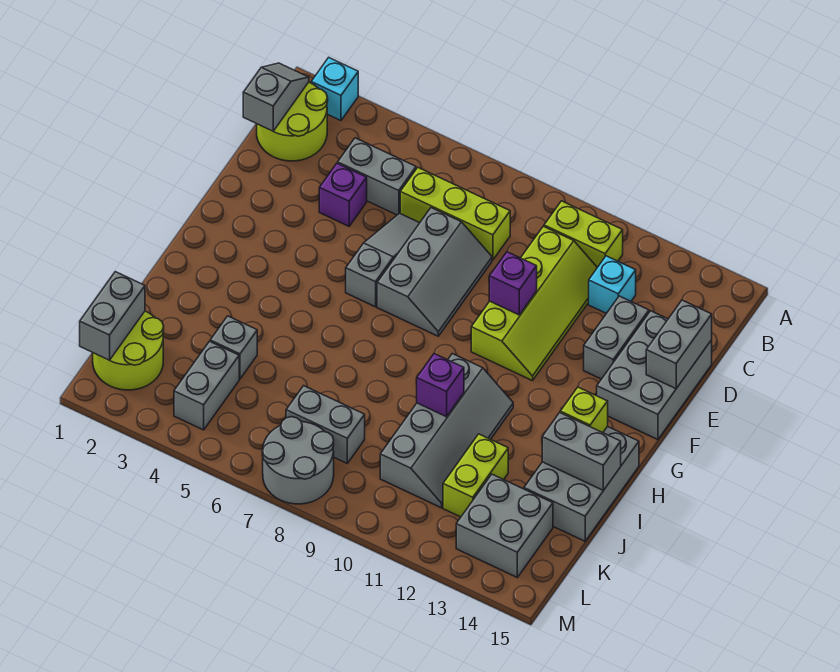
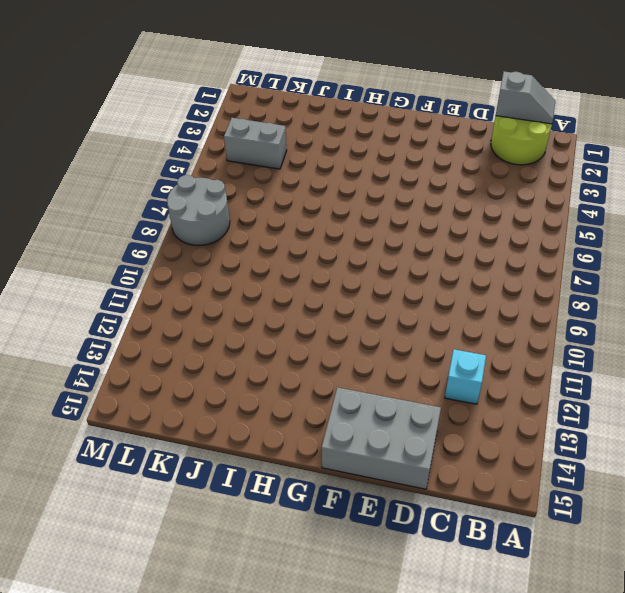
none -> cyan 1x1 brick [311,58,358,121]
none -> lime 1x2 brick [544,201,623,267]
none -> grey 1x2 brick [338,138,416,215]

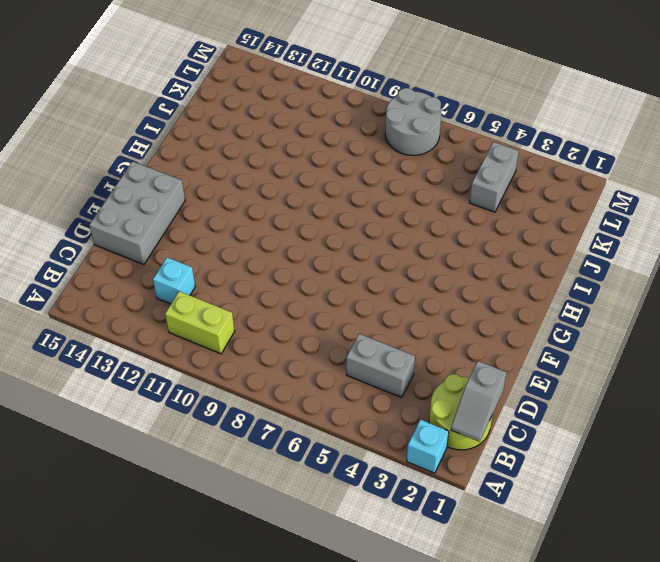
none -> lime 1x3 brick [400,168,510,260]
none -> lime 2x4 slope [471,226,597,381]
none -> purple 1x1 brick [319,163,367,226]

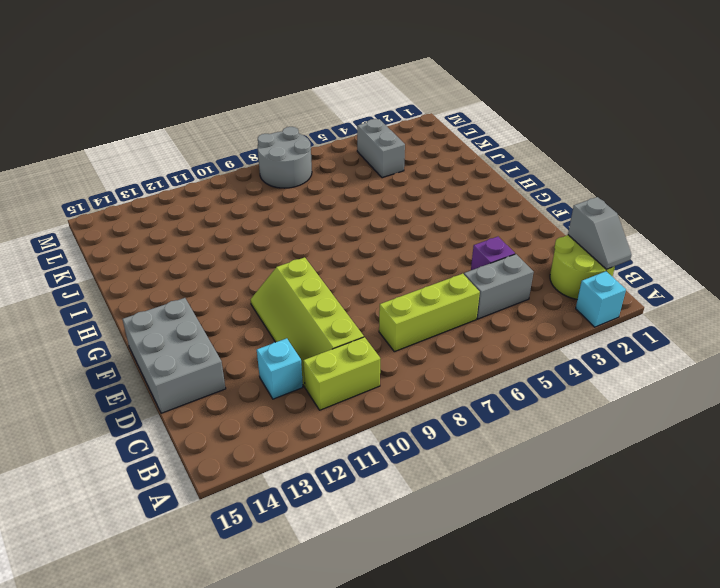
none -> grey 1x3 slope [346,213,419,307]
none -> grey 2x3 slope [377,208,492,336]
none -> grey 1x2 brick [584,296,649,379]

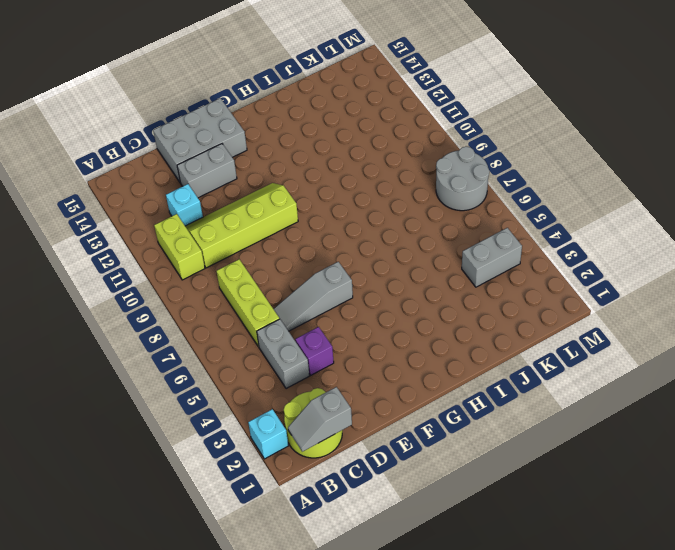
none -> grey 2x3 slope [377,208,492,336]
none -> grey 2x4 slope [380,354,513,508]
none -> grey 2x3 brick [524,426,639,541]

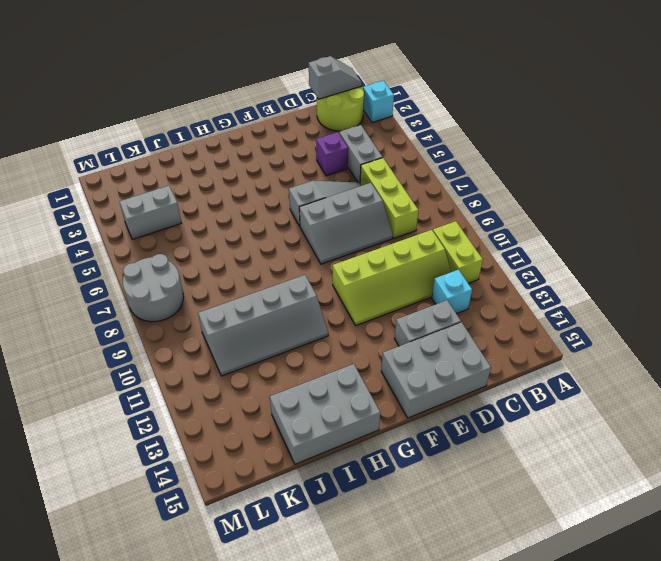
none -> grey 1x1 brick [210,316,257,379]
none -> lime 1x2 brick [443,434,508,517]
none -> lime 2x2 round brick [93,311,164,390]

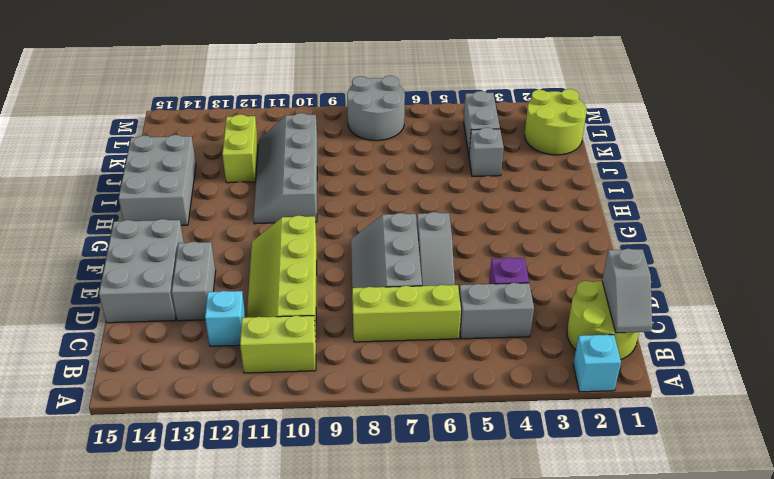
none -> grey 1x2 brick [286,386,365,463]
none -> grey 2x2 brick [456,474,553,577]
none -> grey 1x2 brick [646,300,712,389]

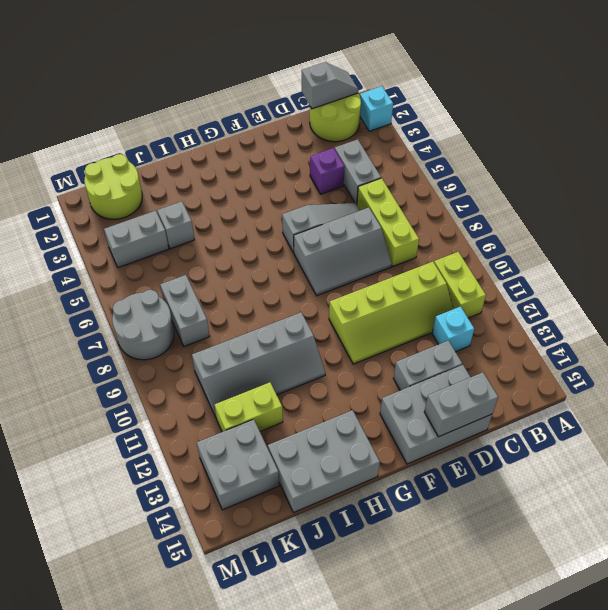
none -> purple 1x1 brick [489,252,537,315]
none -> lime 1x1 brick [560,387,608,433]
none -> purple 1x1 brick [416,354,464,417]

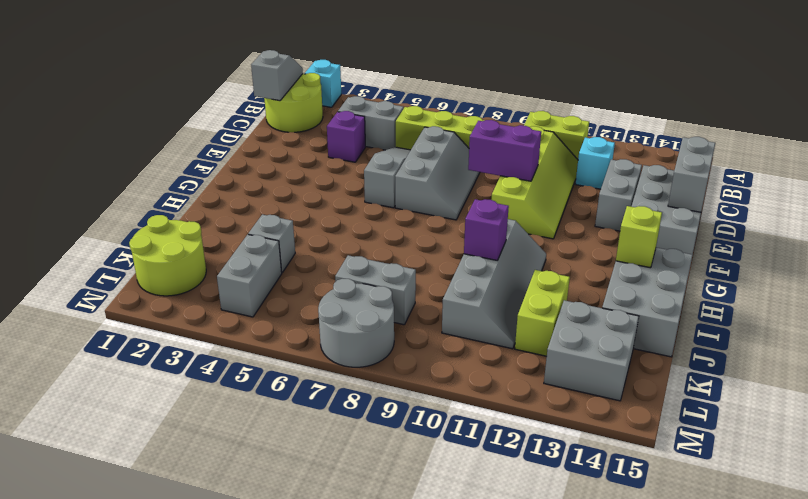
purple 1x2 brick [468,120,541,181] -> purple 1x1 brick [489,252,537,315]
none -> grey 1x2 brick [542,413,621,490]
none -> grey 1x2 brick [80,272,145,360]

